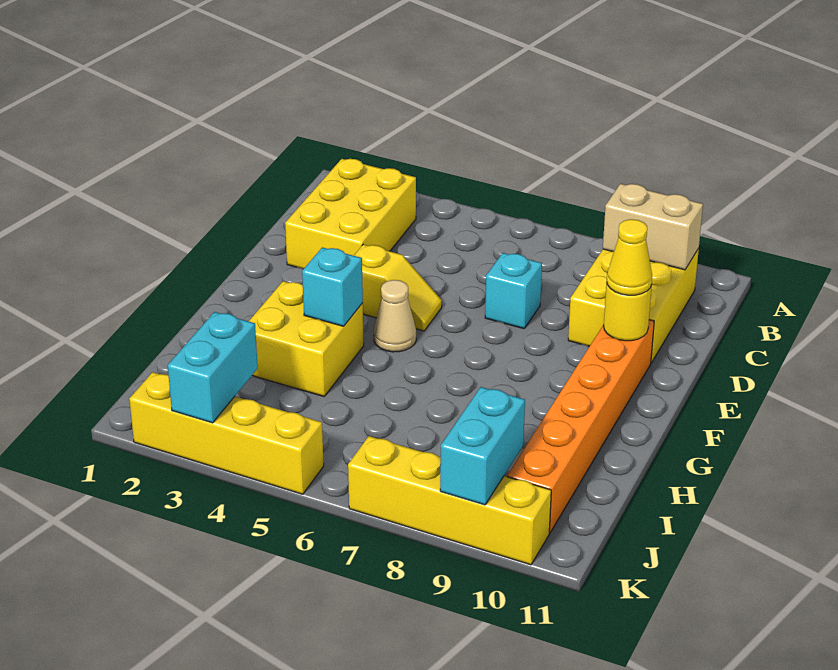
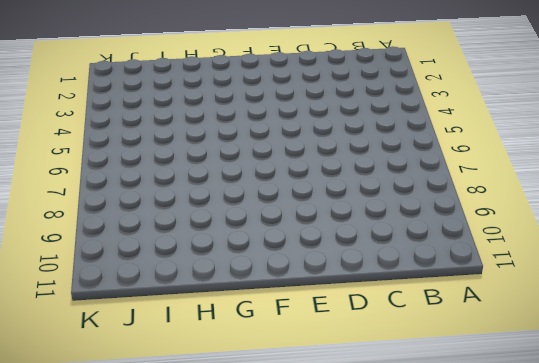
none -> yellow 2x3 brick [285,159,416,269]
none -> yellow 2x3 brick [568,249,699,363]
none -> cyan 1x1 brick [485,253,542,329]

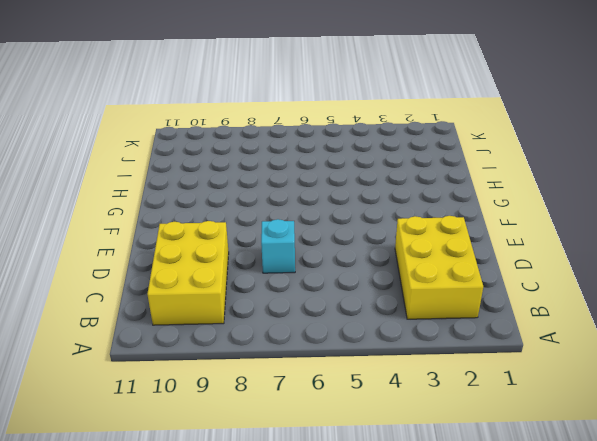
none -> yellow 1x2 slope [354,244,442,331]
none -> orange 1x6 brick [507,320,654,533]
none -> tan 1x1 cone [374,280,416,352]

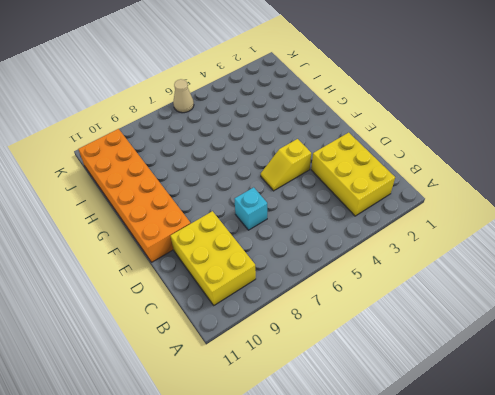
orange 2x6 brick [78,129,191,262] -> orange 1x6 brick [507,320,654,533]
tan 1x1 cone [173,79,194,113] -> tan 1x1 cone moved to [374,280,416,352]
none -> yellow 2x2 brick [249,281,364,396]
none -> yellow 1x4 brick [129,372,324,494]
none -> yellow 1x4 brick [348,436,551,565]

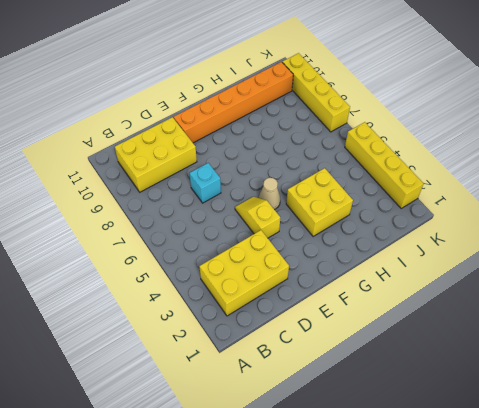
none -> tan 1x2 brick [603,184,703,270]
none -> yellow 1x1 round brick [604,282,652,341]
none -> cyan 1x1 brick [302,247,363,326]

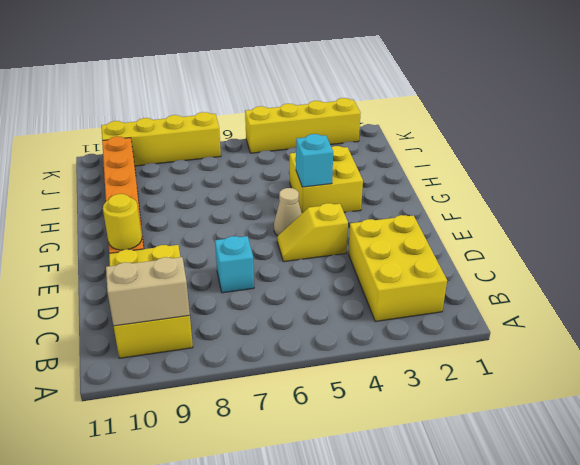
none -> cyan 1x2 brick [168,312,258,423]
none -> cyan 1x2 brick [440,387,525,505]
none -> yellow 1x1 cone [607,219,652,295]

